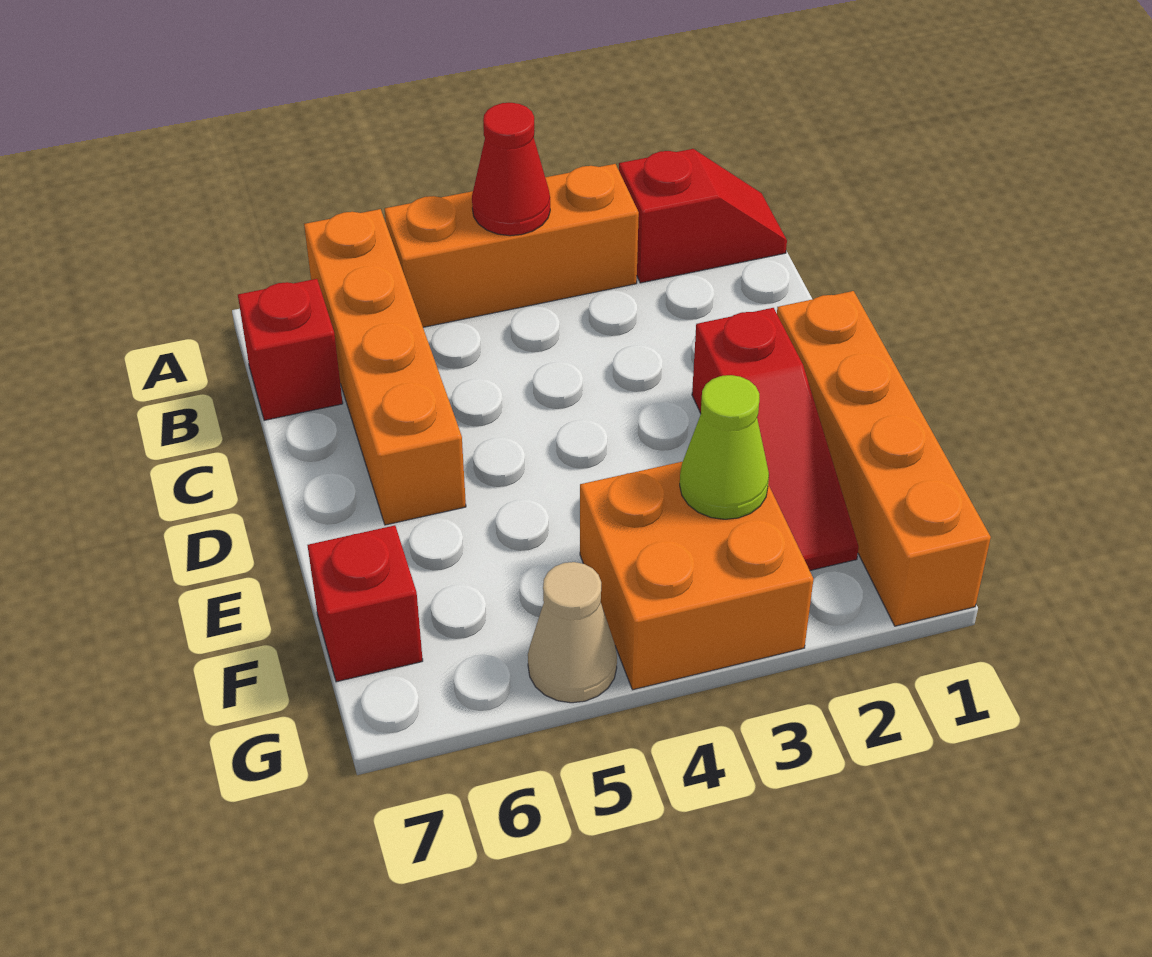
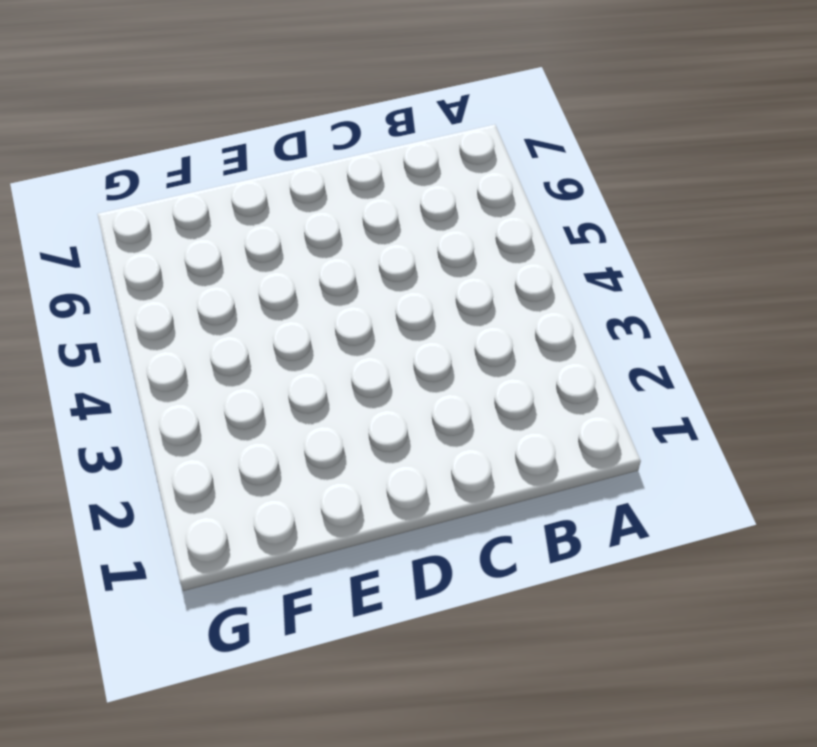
none -> red 1x2 slope [619,149,787,283]
none -> orange 1x3 brick [385,164,639,327]

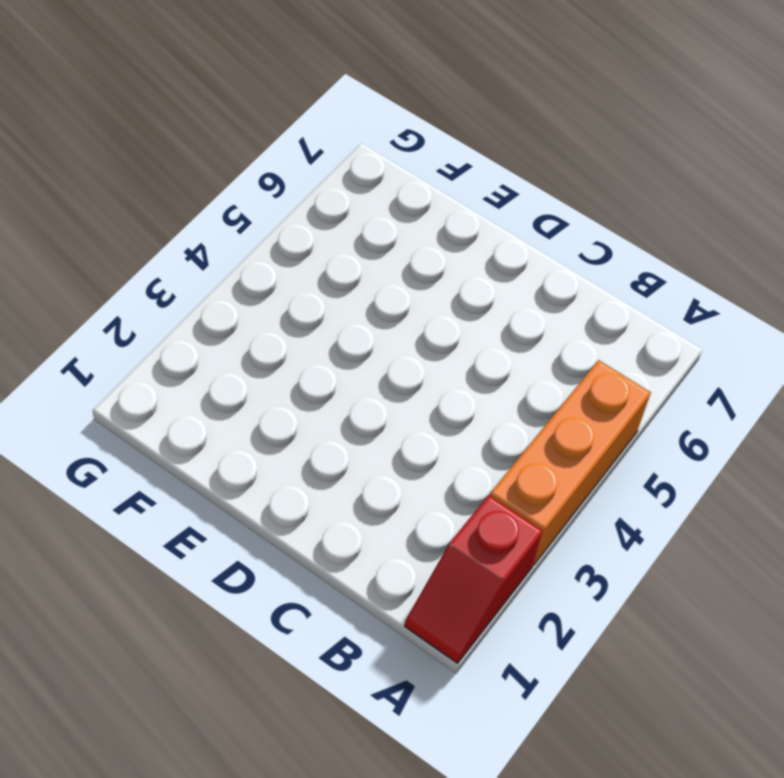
none -> orange 1x4 brick [304,209,466,525]
none -> red 1x1 brick [238,279,343,420]

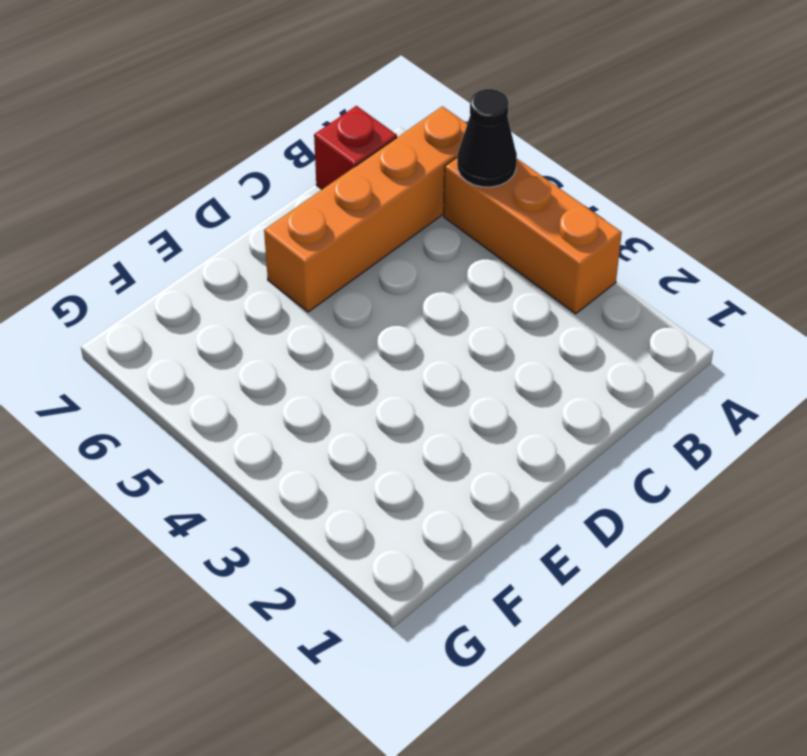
black 1x1 cone [457,89,517,187] -> none
none -> red 1x2 slope [619,149,787,283]
none -> orange 1x4 brick [777,291,991,626]

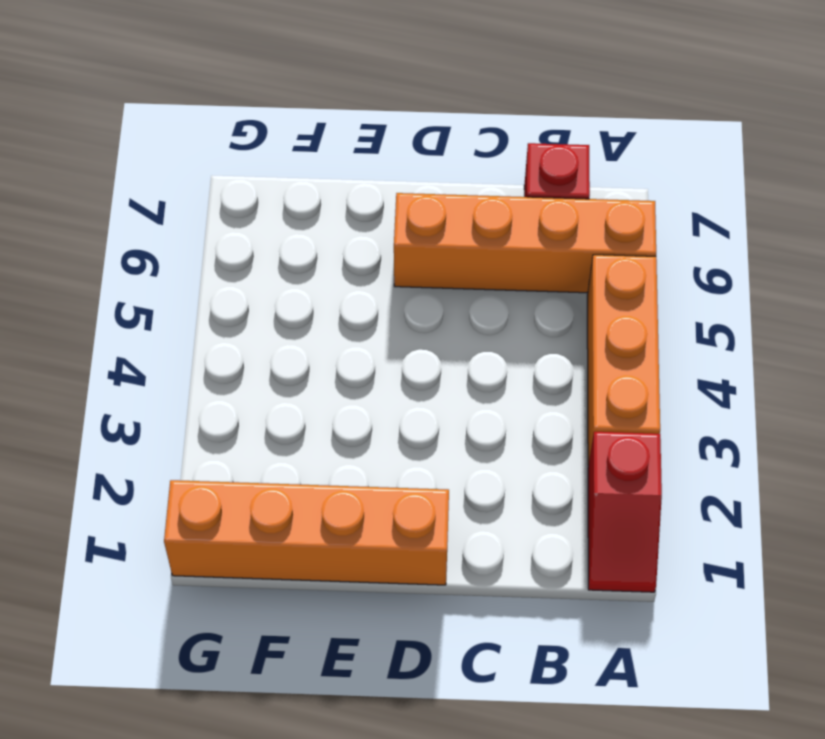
none -> red 1x3 slope [692,308,859,570]
none -> orange 2x2 brick [580,462,813,690]

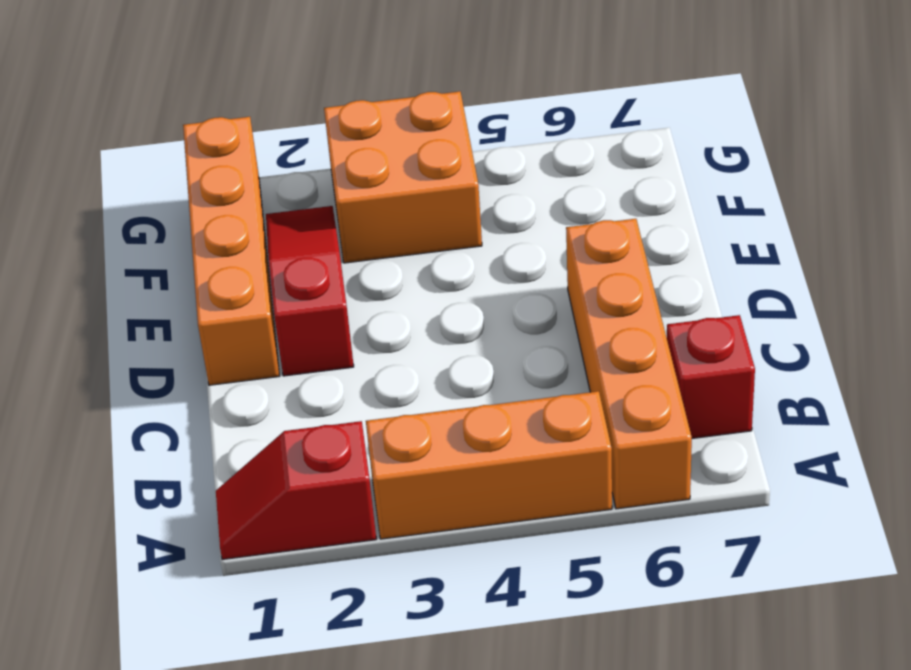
none -> red 1x1 brick [307,525,423,682]
none -> tan 1x1 cone [528,562,617,703]

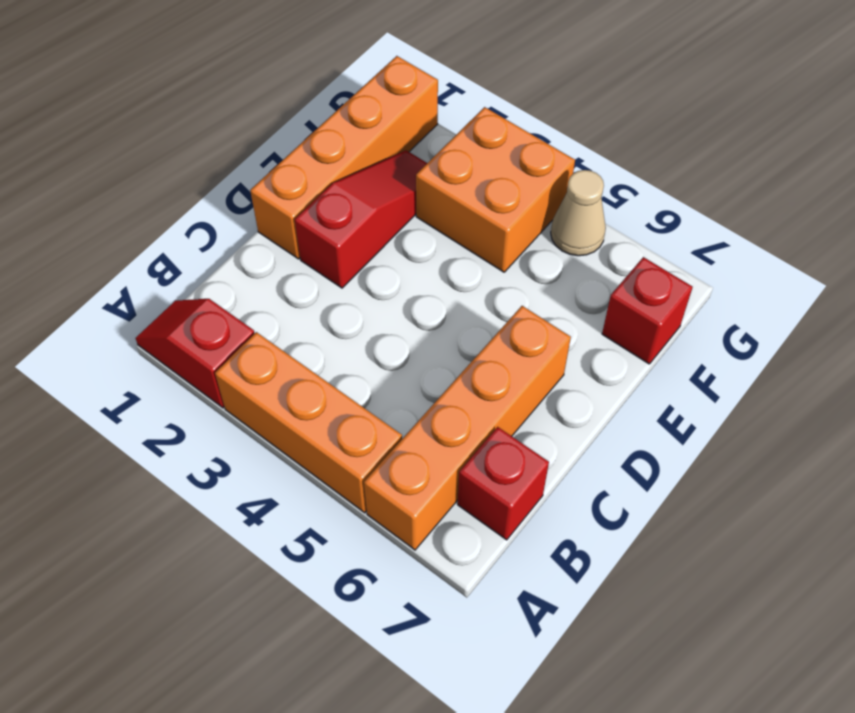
none -> red 1x1 cone [472,103,550,236]
none -> lime 1x1 cone [680,375,769,519]

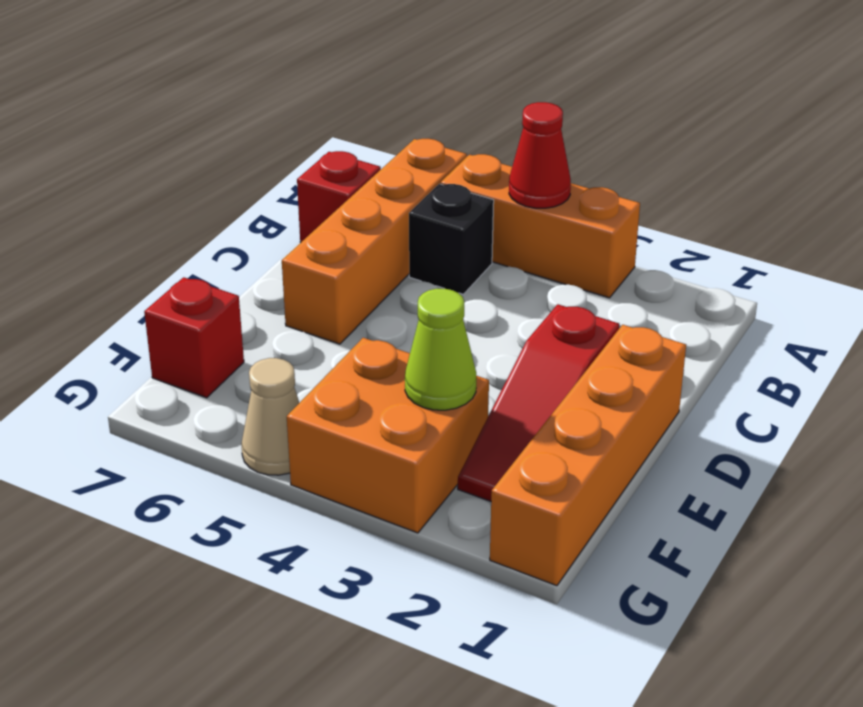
black 1x1 brick [409,184,494,294] -> none
none -> red 1x2 slope [619,149,787,283]

